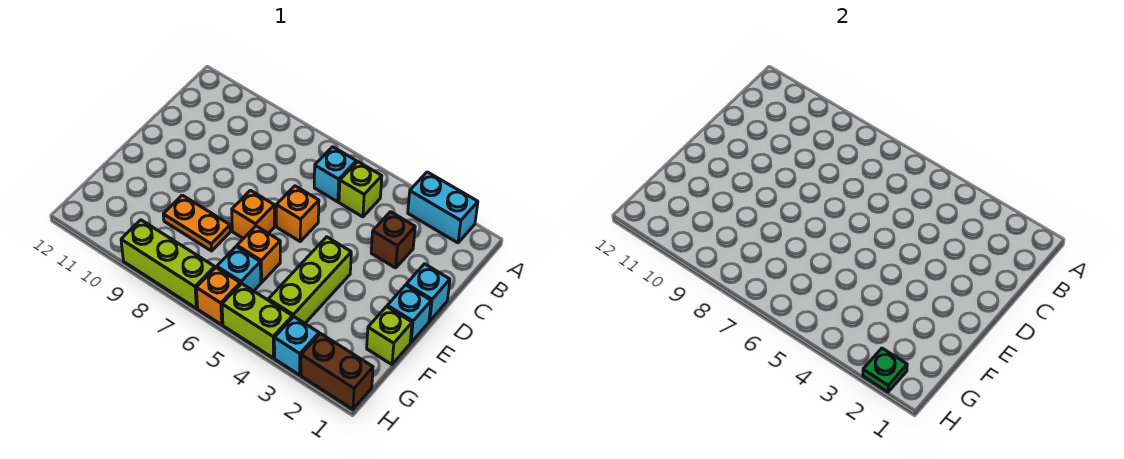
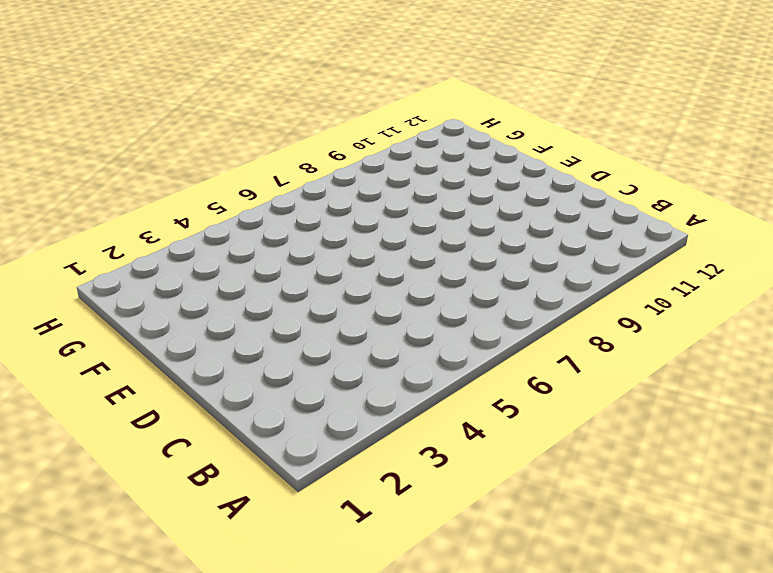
none -> cyan 1x2 brick [408,172,478,243]
none -> lime 1x1 brick [339,162,382,217]
none -> cyan 1x1 brick [314,147,356,202]

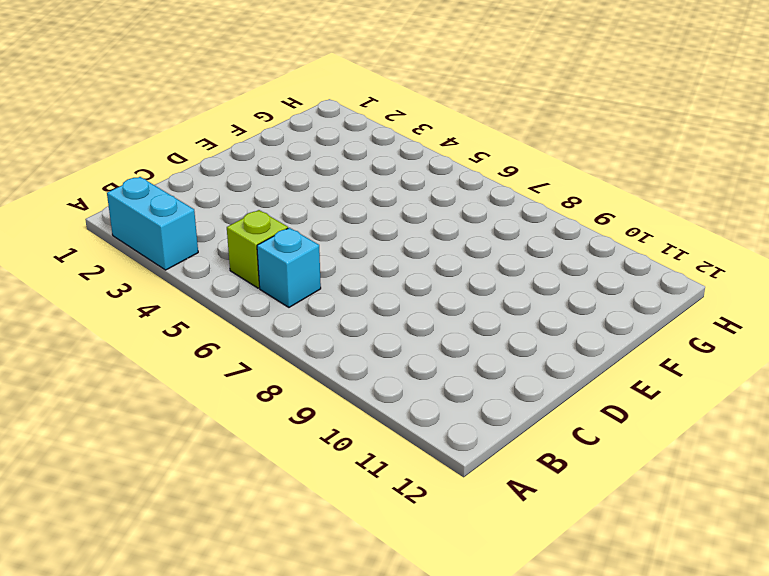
none -> brown 1x1 brick [371,212,415,268]
none -> cyan 1x1 brick [406,264,450,321]
none -> orange 1x1 brick [276,186,319,241]

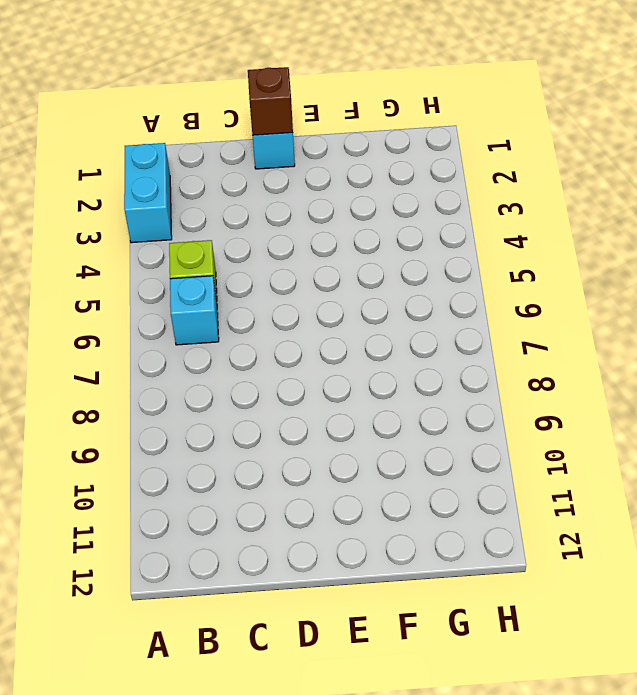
brown 1x1 brick [248,67,293,135] -> brown 1x1 brick moved to [371,212,415,268]
none -> orange 1x1 brick [276,186,319,241]
none -> cyan 1x1 brick [387,285,431,343]
none -> lime 1x3 brick [268,237,351,323]

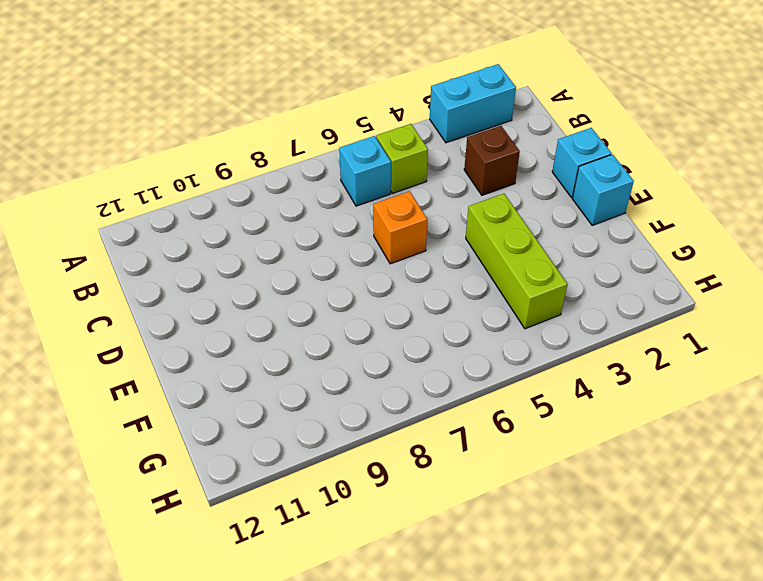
none -> orange 1x1 brick [232,190,274,239]
none -> lime 1x1 brick [367,307,412,365]
none -> orange 1x1 brick [237,226,280,282]

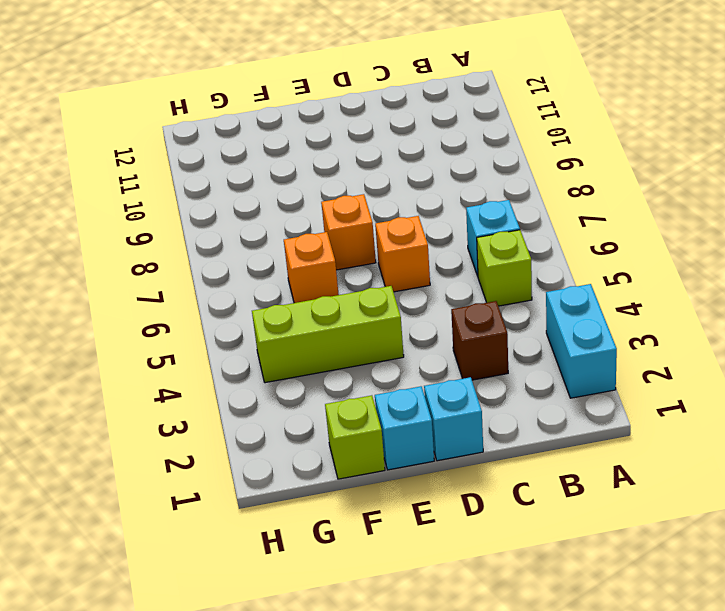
none -> orange 1x2 plate [163,195,230,251]
none -> cyan 1x1 brick [217,247,261,291]
none -> brown 1x2 brick [301,334,373,409]

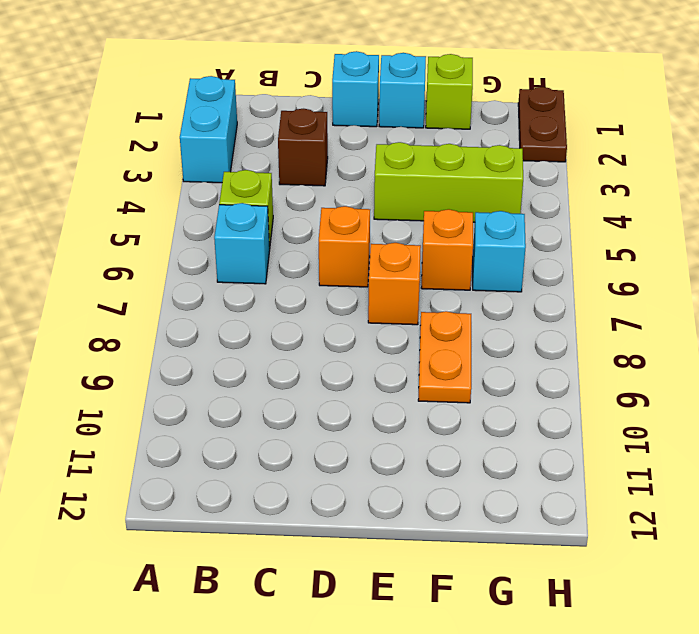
brown 1x2 plate [518,87,567,162] -> brown 1x2 brick [301,334,373,409]
none -> cyan 1x1 brick [274,317,319,375]
none -> lime 1x2 brick [222,283,292,358]
none -> orange 1x1 brick [196,268,240,325]

